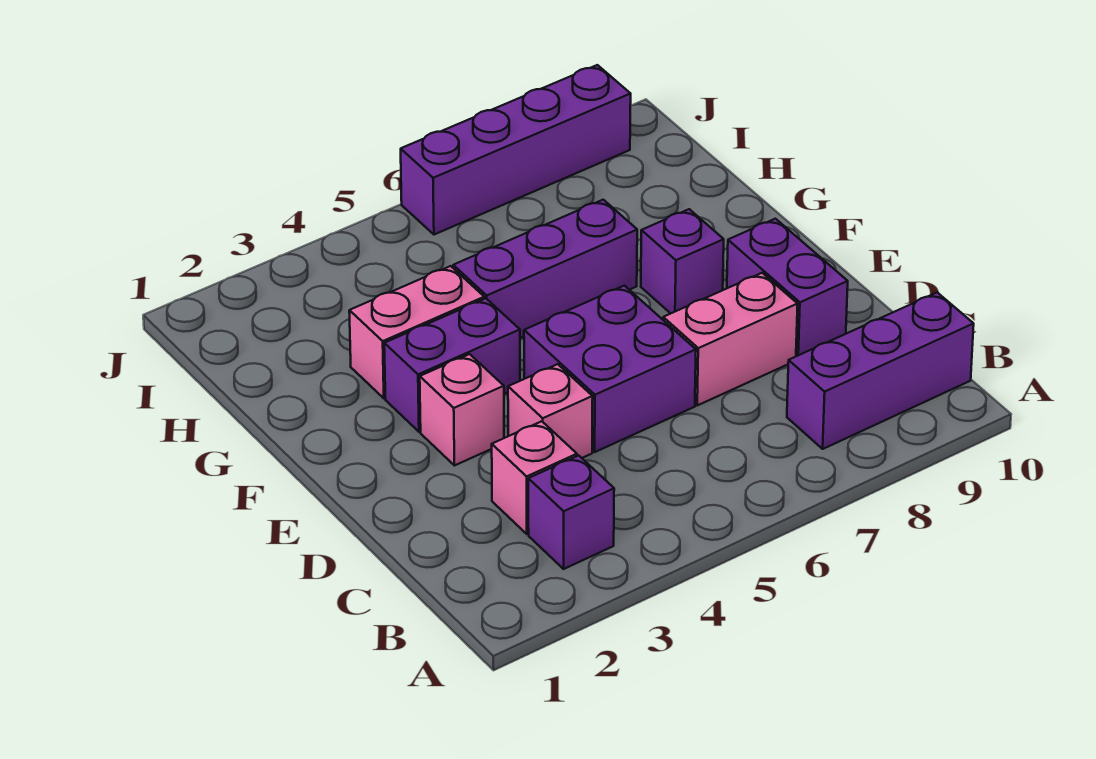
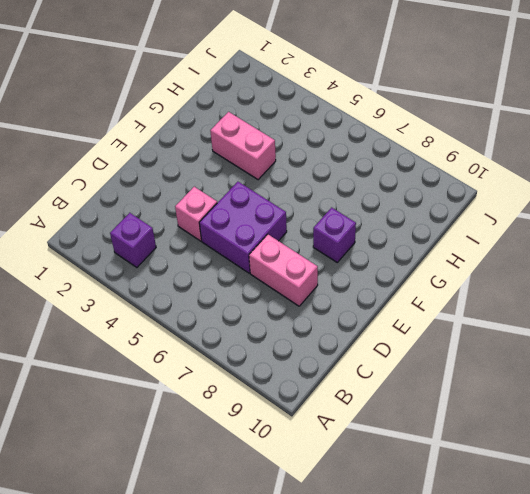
none -> purple 1x3 brick [787,293,974,449]
none -> pink 1x1 brick [492,421,577,534]
none -> purple 1x2 brick [727,219,848,356]

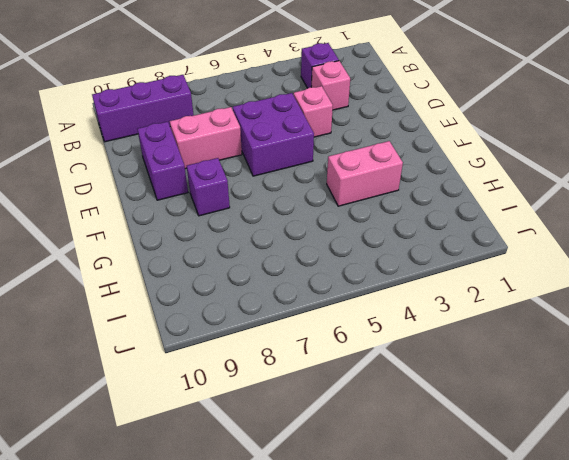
none -> pink 1x1 brick [420,354,504,466]
none -> purple 1x2 brick [384,298,520,432]
none -> purple 1x3 brick [453,200,637,338]

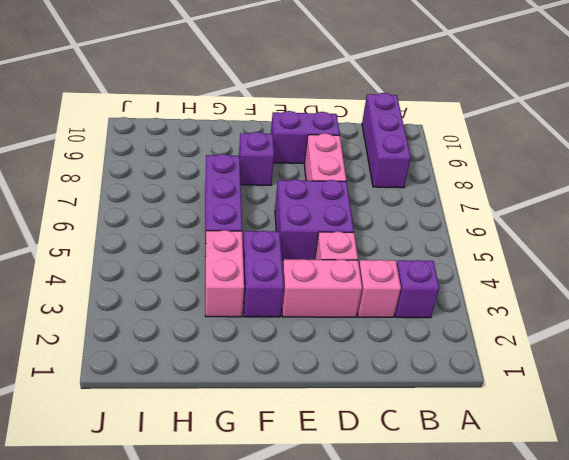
pink 1x2 brick [282,259,362,317] -> pink 1x1 brick [420,354,504,466]
none -> purple 1x4 brick [401,65,631,235]

